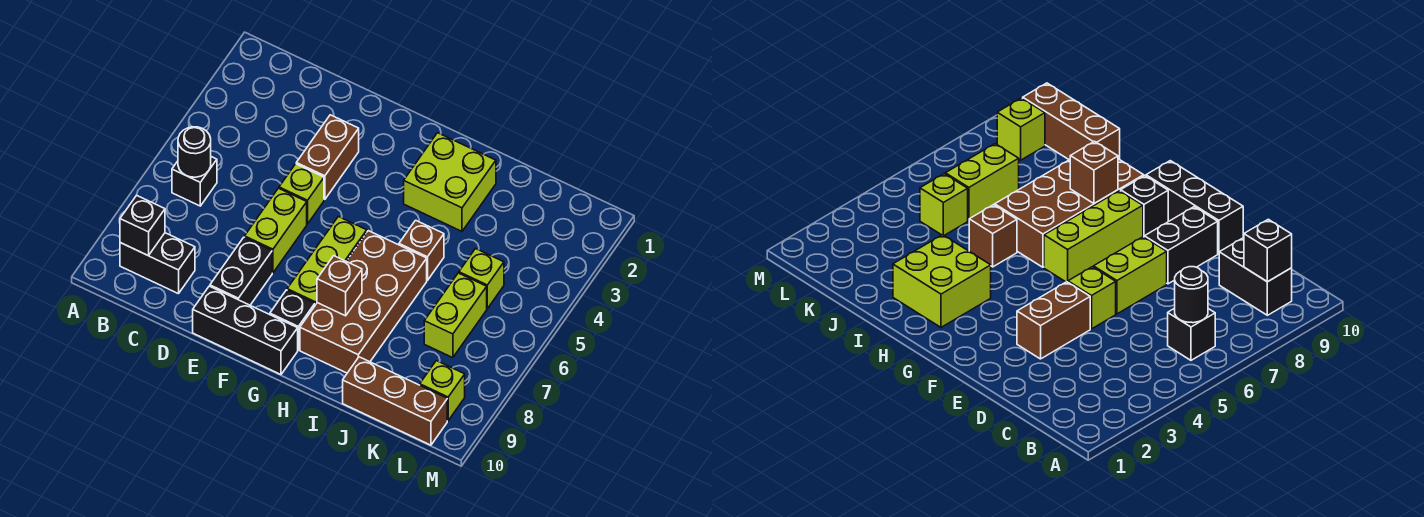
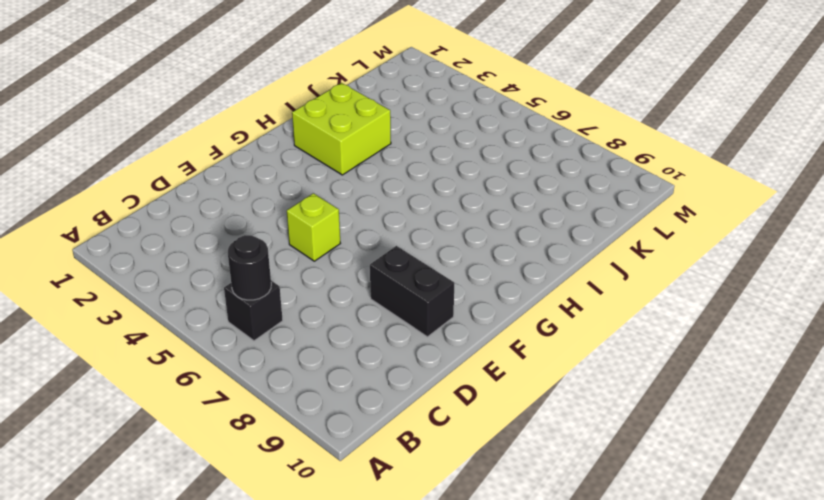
none -> black 1x2 brick [120,233,195,294]
none -> brown 1x2 brick [296,115,359,199]
none -> lime 1x2 brick [245,188,307,273]

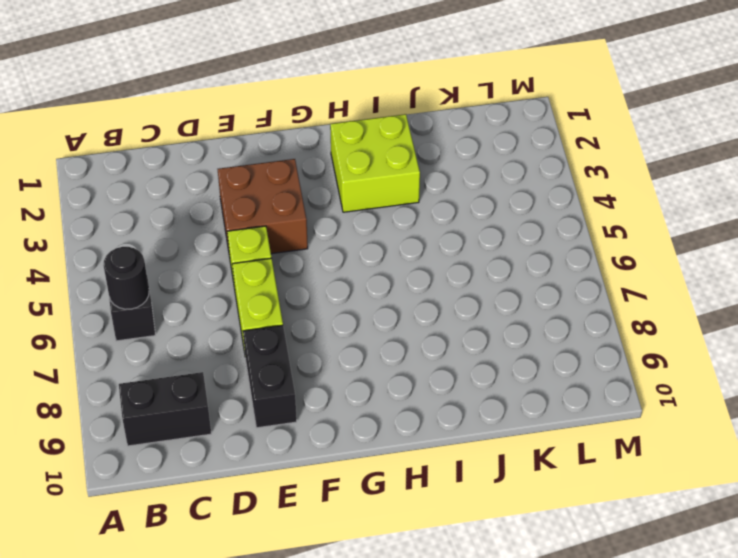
brown 2x2 brick [218,159,308,257] -> brown 1x2 brick [296,115,359,199]
none -> black 1x3 brick [193,286,298,374]
none -> lime 1x3 brick [287,217,367,305]
none -> black 1x1 brick [270,290,315,350]

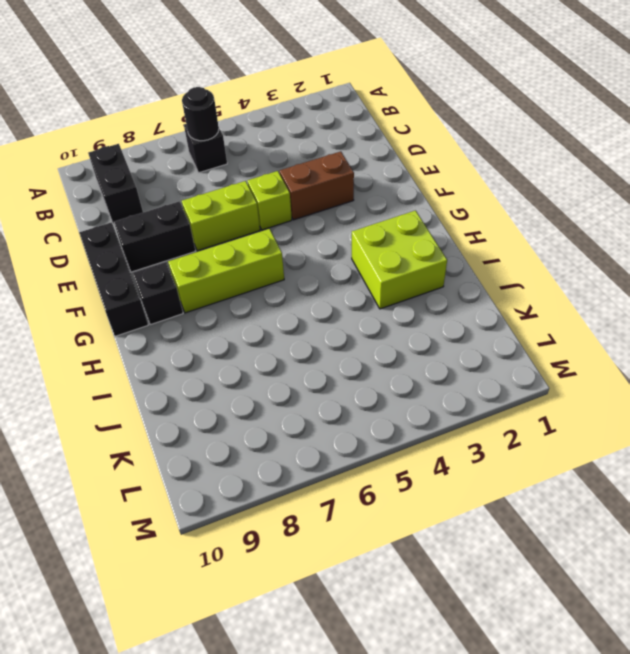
none -> brown 2x4 brick [300,231,427,373]
none -> brown 1x1 brick [399,220,444,280]
none -> brown 1x3 brick [343,357,447,445]

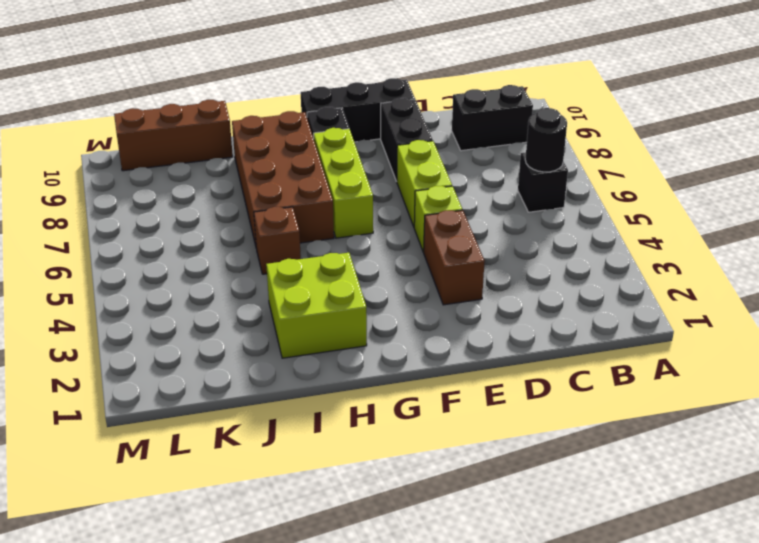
none -> lime 1x1 brick [459,249,504,309]
none -> lime 1x2 brick [424,273,487,358]
none -> lime 1x1 brick [420,361,465,421]

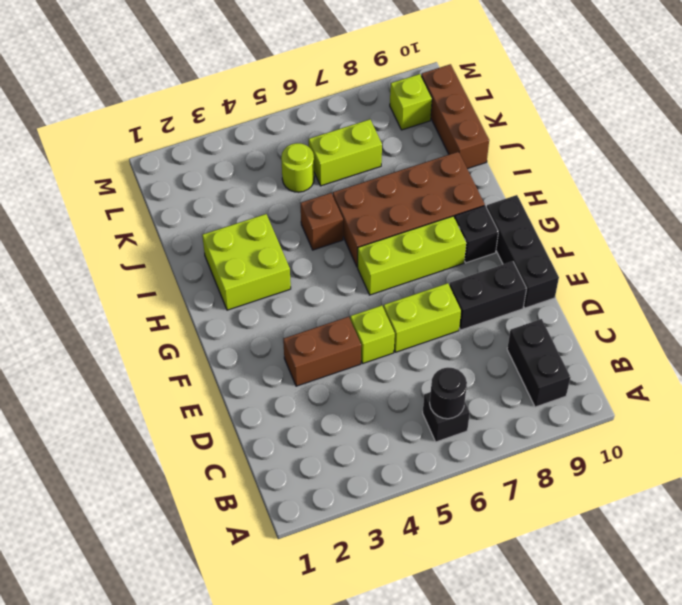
lime 1x1 round brick [281,143,314,192] -> lime 1x1 brick [459,249,504,309]
none -> black 1x1 brick [120,195,165,256]
none -> brown 1x1 brick [317,256,362,316]

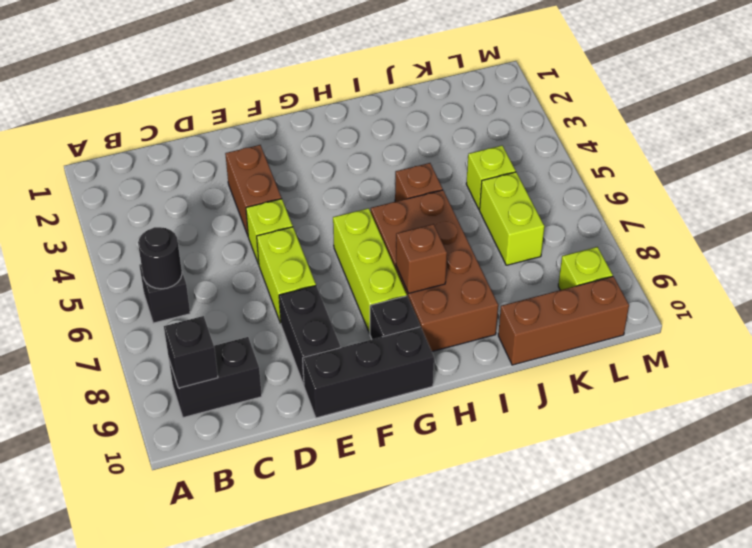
none -> lime 2x2 brick [404,133,496,231]

